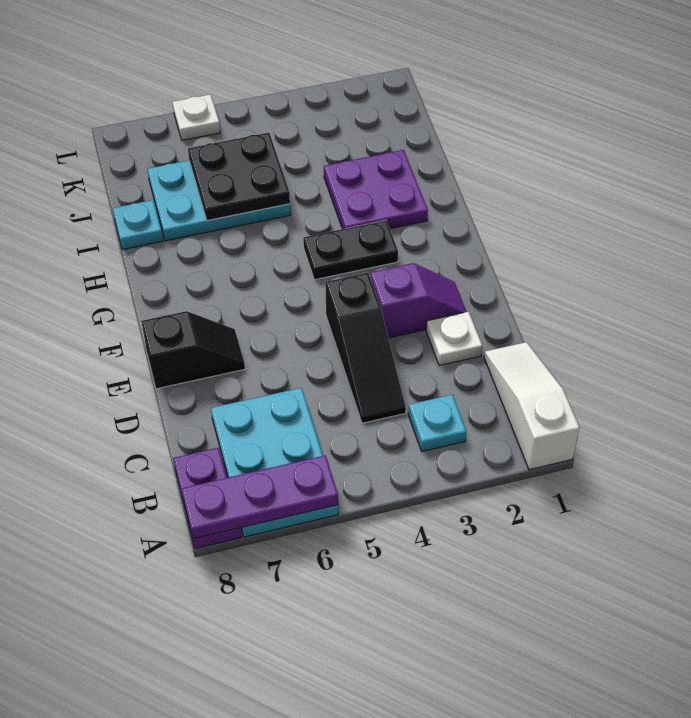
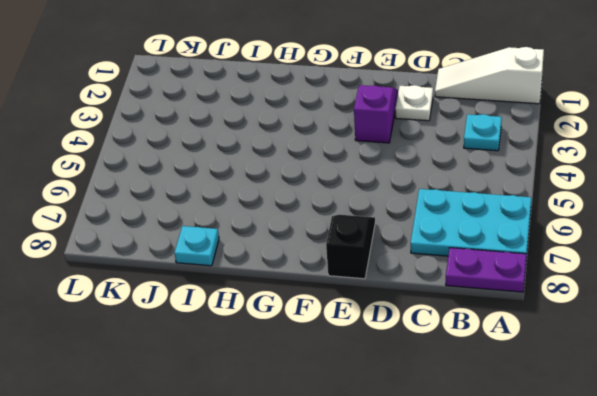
none -> black 1x3 slope [325,273,406,423]
none -> black 1x2 plate [303,220,398,280]
none -> purple 2x2 plate [324,150,428,229]

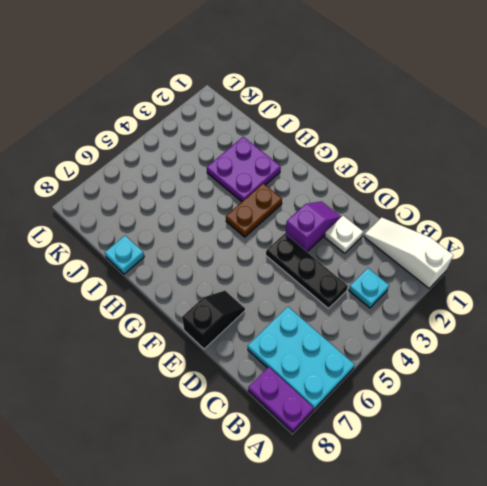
black 1x3 plate [266,234,348,308] -> black 1x3 slope [325,273,406,423]
brown 1x2 plate [226,183,282,237] -> black 1x2 plate [303,220,398,280]
none -> cyan 2x3 plate [147,160,291,241]
none -> white 1x1 plate [172,94,220,140]
none -> purple 1x3 plate [182,455,338,539]

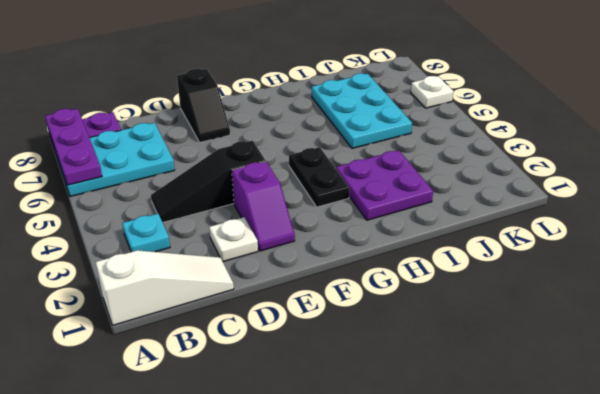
none -> cyan 1x1 plate [113,200,163,250]
none -> black 2x2 plate [188,133,290,221]

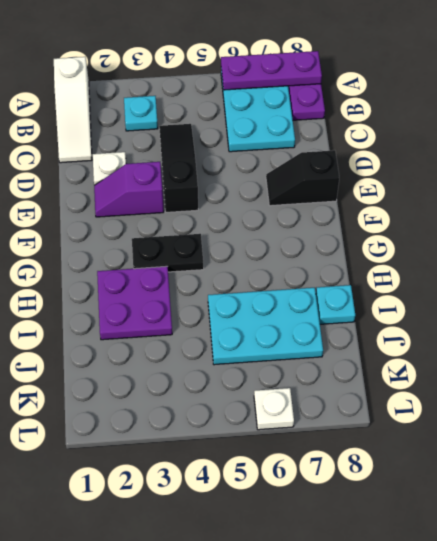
none -> black 2x2 plate [188,133,290,221]

